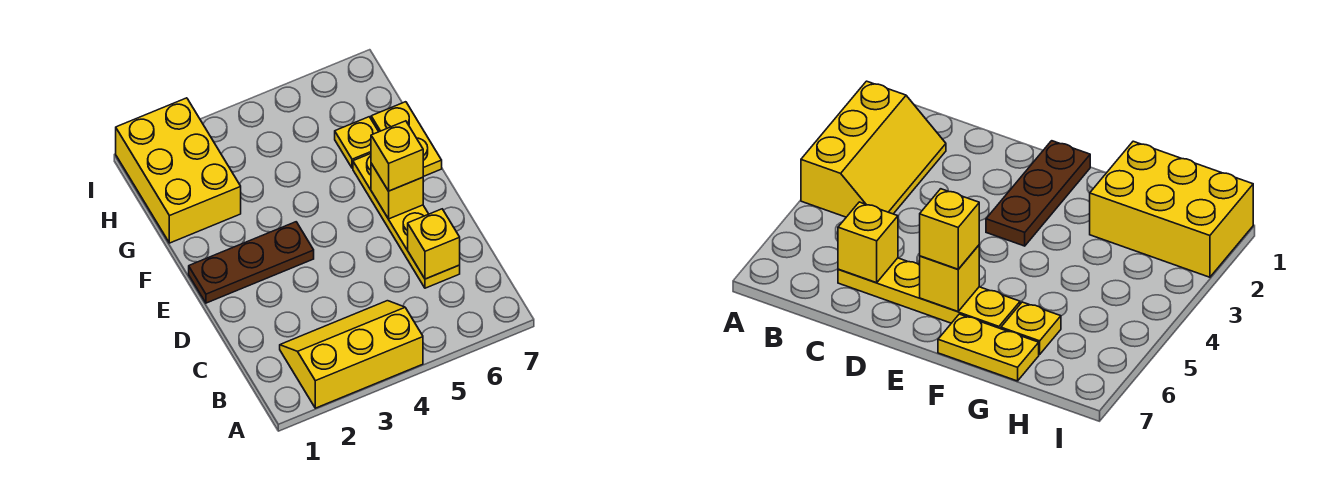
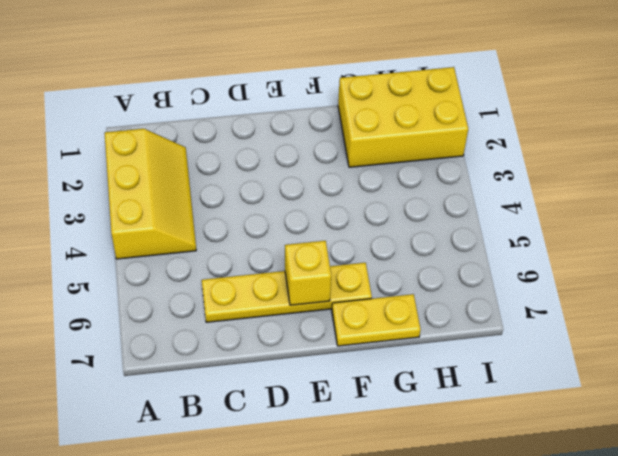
none -> brown 1x3 plate [189,222,314,303]
none -> yellow 1x1 plate [335,117,379,168]

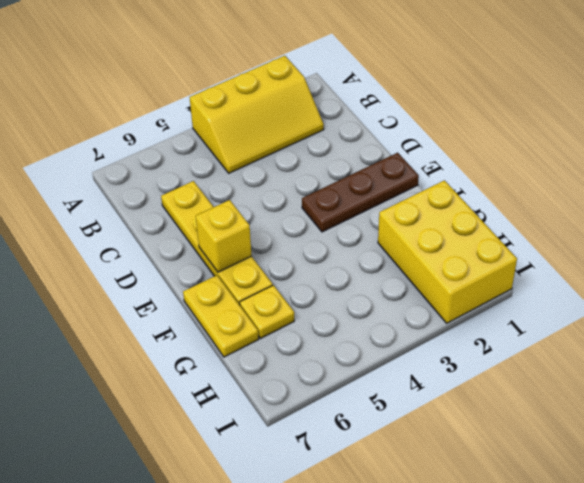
none -> yellow 1x1 brick [408,209,460,279]
none -> yellow 1x1 brick [371,121,423,191]

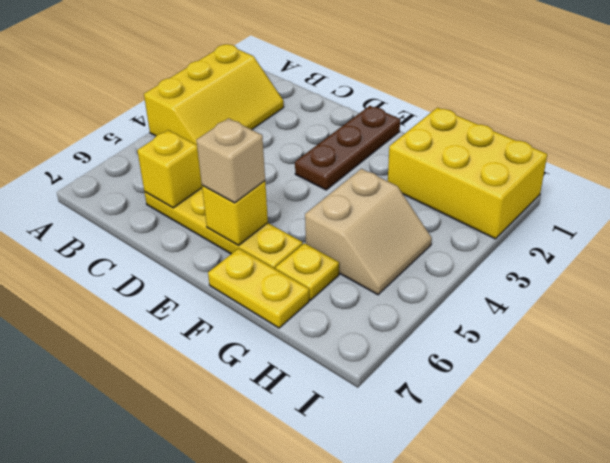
tan 1x1 brick [196,118,265,203] -> yellow 1x1 brick [371,121,423,191]
tan 2x2 slope [305,169,432,295] -> none

